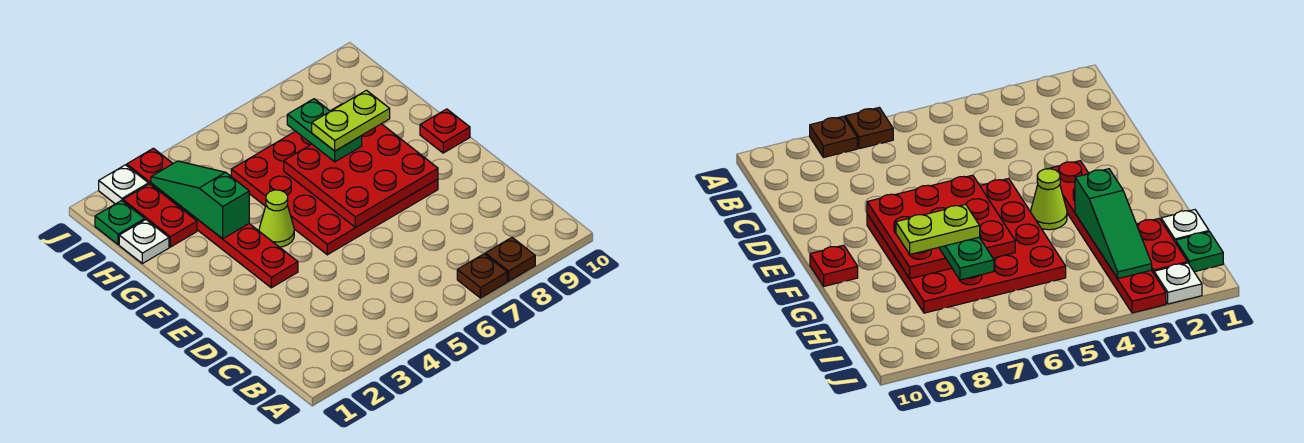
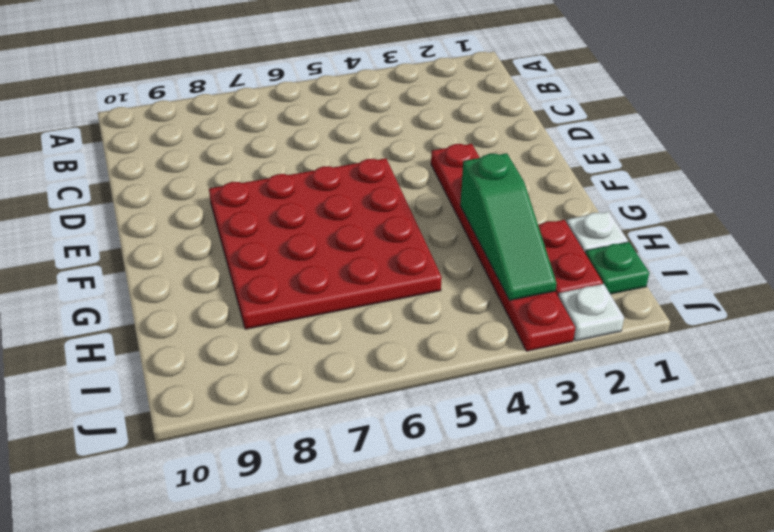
none -> brown 1x1 plate [457,254,507,298]
none -> brown 1x1 plate [485,238,535,281]
none -> lime 1x1 cone [259,190,294,247]

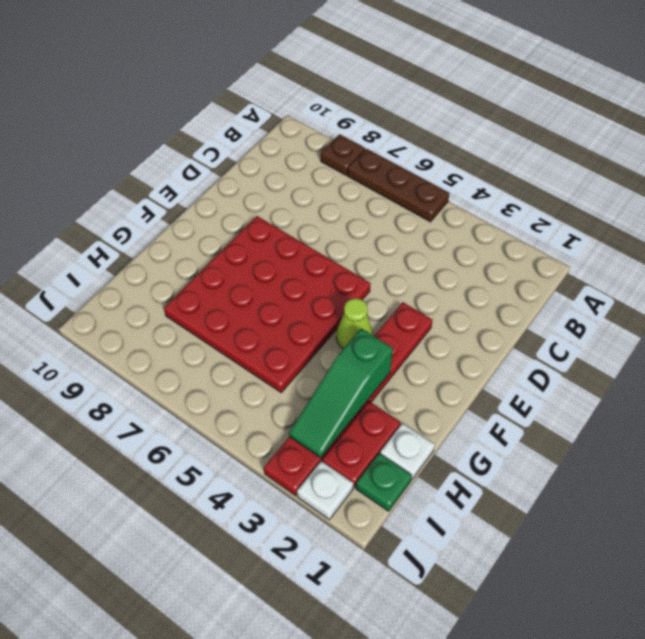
brown 1x3 plate [348,149,449,222] -> brown 1x1 plate [457,254,507,298]
none -> red 1x1 plate [420,109,470,153]
none -> red 3x3 plate [284,124,438,227]
none -> green 1x2 plate [287,99,362,162]

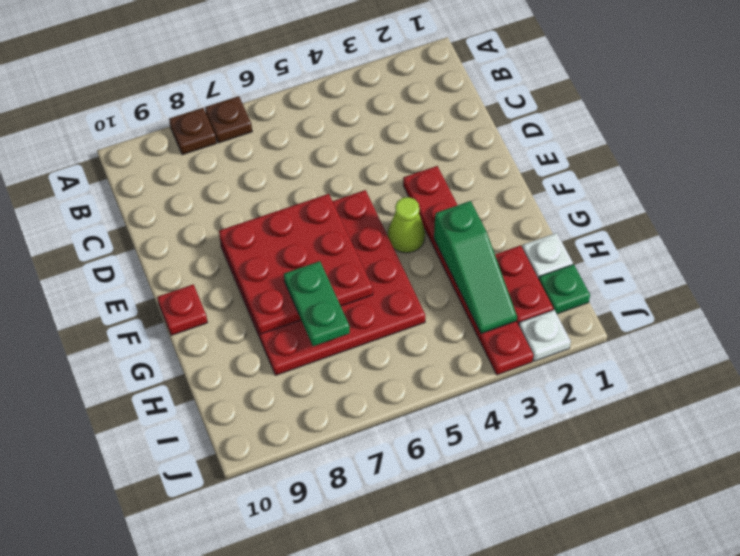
none -> lime 1x2 plate [312,90,390,151]

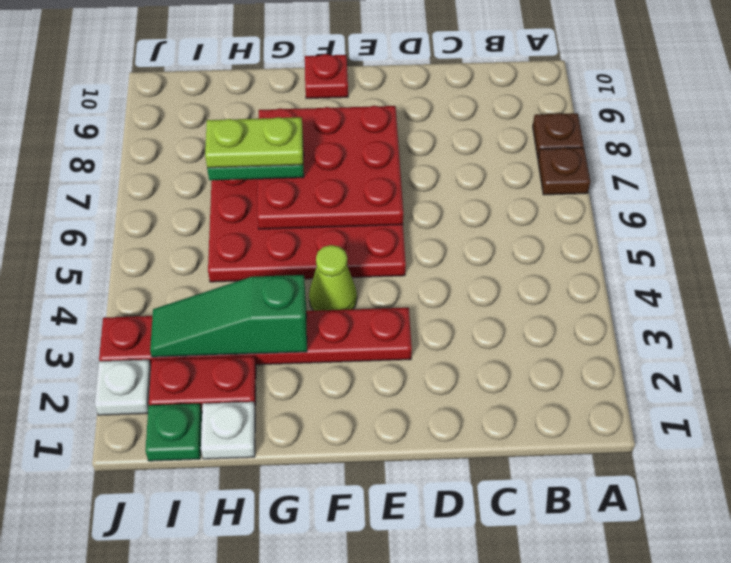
lime 1x2 plate [205,117,303,168] -> lime 1x2 plate turned to [312,90,390,151]

